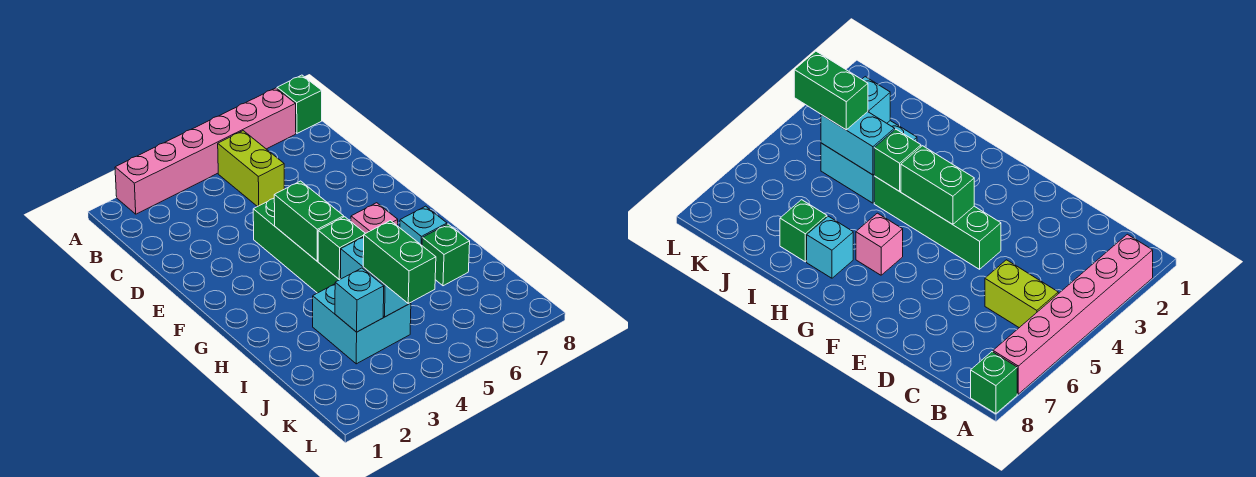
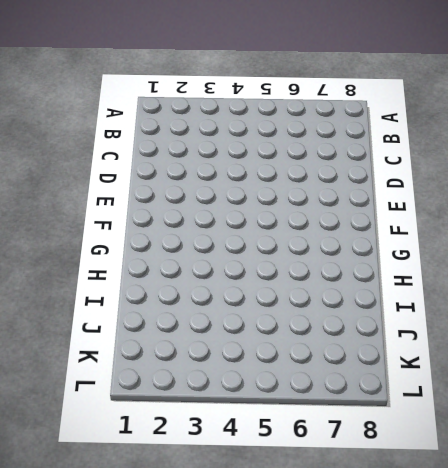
none -> pink 1x6 brick [115,88,296,214]
none -> green 1x1 brick [277,75,322,133]
none -> lime 1x2 brick [218,131,284,207]

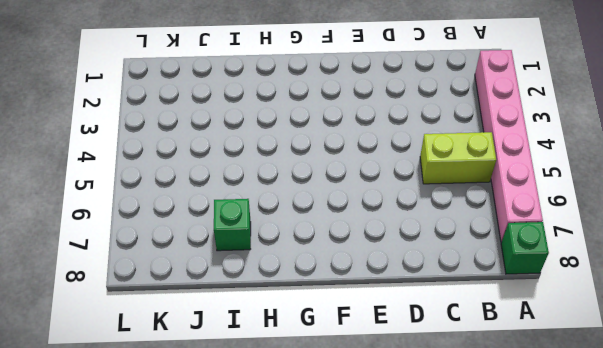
none -> green 1x4 brick [253,198,339,293]
none -> pink 1x1 brick [351,203,398,233]
none -> cyan 1x1 brick [400,206,447,245]

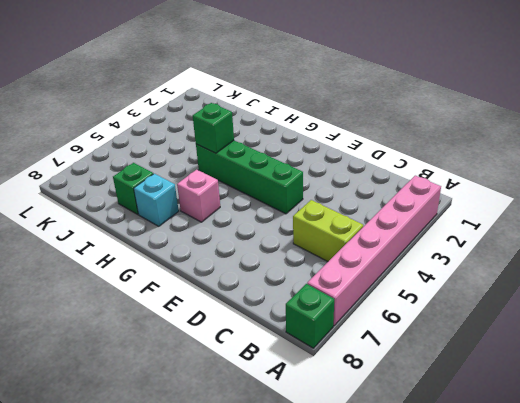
none -> cyan 2x2 brick [313,284,411,364]
none -> green 1x2 brick [274,181,344,261]
none -> cyan 1x2 brick [341,237,410,317]

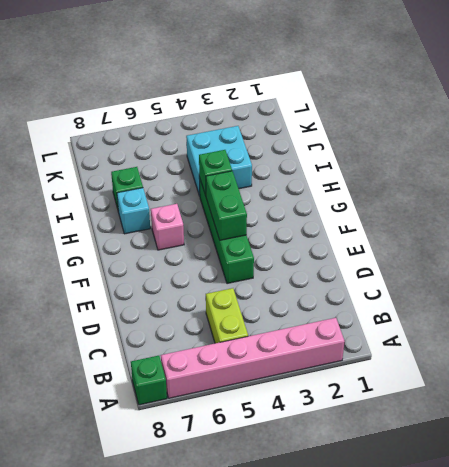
none -> cyan 1x2 brick [341,237,410,317]
none -> cyan 1x1 brick [335,268,384,332]
none -> green 1x2 brick [363,221,436,303]

